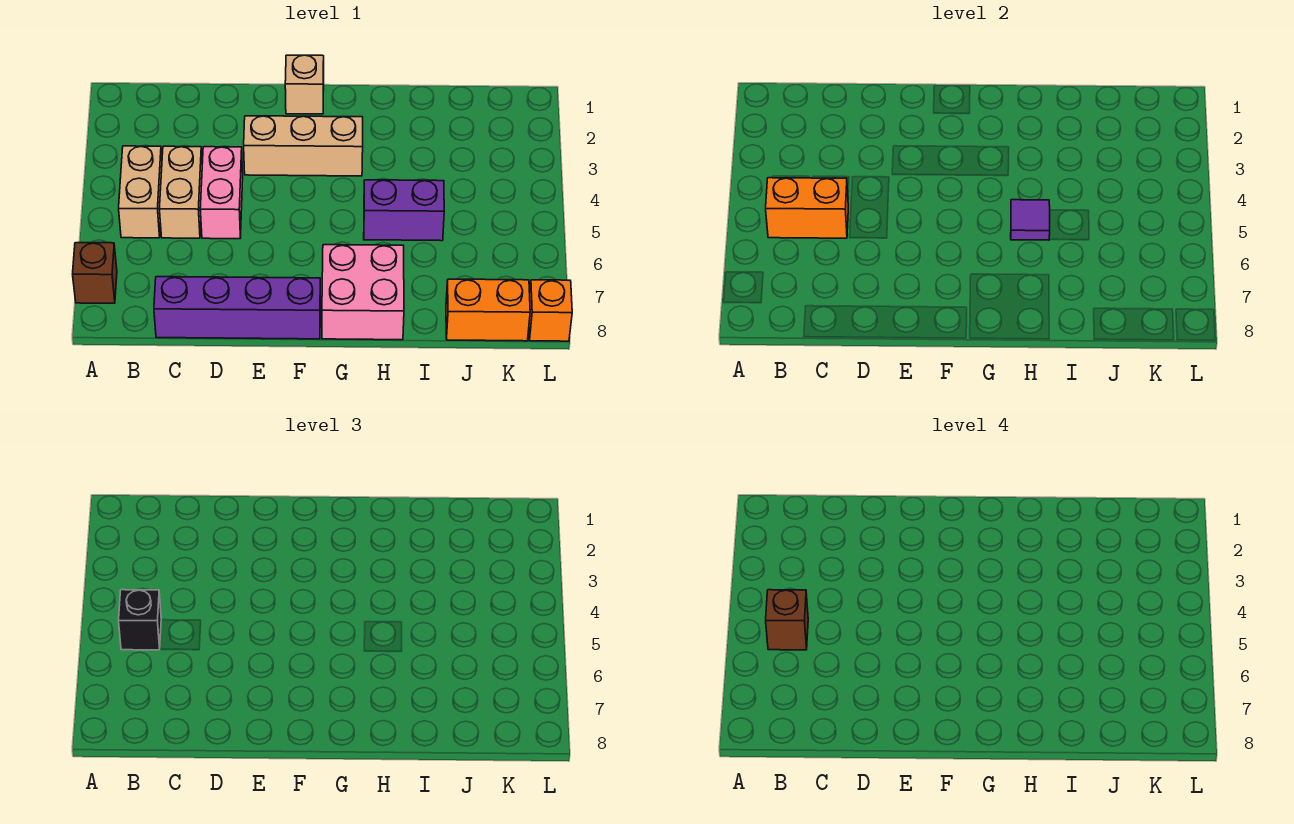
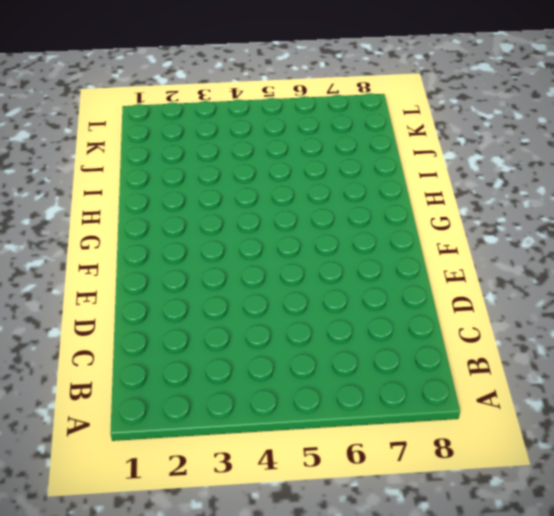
none -> brown 1x1 brick [73,243,117,303]
none -> tan 1x2 brick [119,146,162,238]
none -> tan 1x2 brick [159,146,202,238]

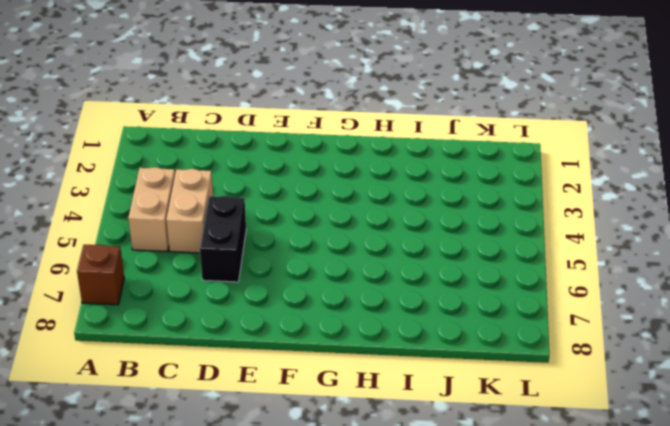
black 1x2 brick [200,196,246,282] -> pink 1x2 brick [200,147,243,239]
none -> purple 1x4 brick [154,277,320,339]
none -> tan 1x3 brick [244,116,363,176]
none -> tan 1x1 brick [285,55,324,114]

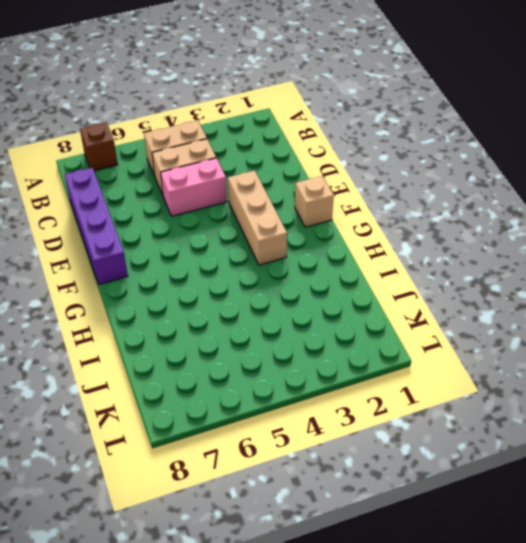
none -> pink 2x2 brick [322,245,404,340]
none -> purple 1x2 brick [364,180,444,241]
none -> orange 1x2 brick [446,279,530,341]

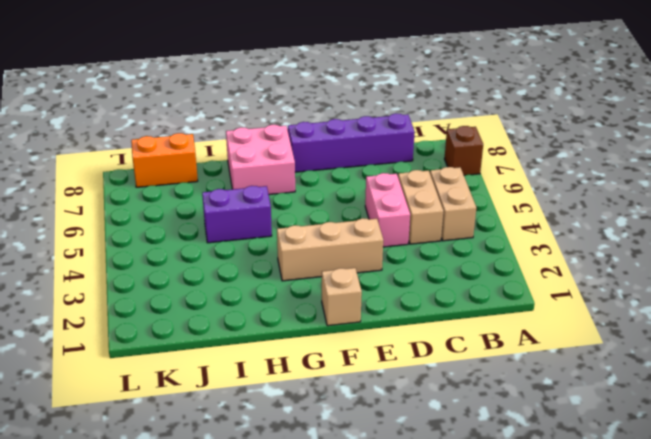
none -> orange 1x1 brick [529,280,572,341]
none -> orange 1x2 brick [766,178,848,238]
none -> purple 1x1 tile [1011,200,1050,240]

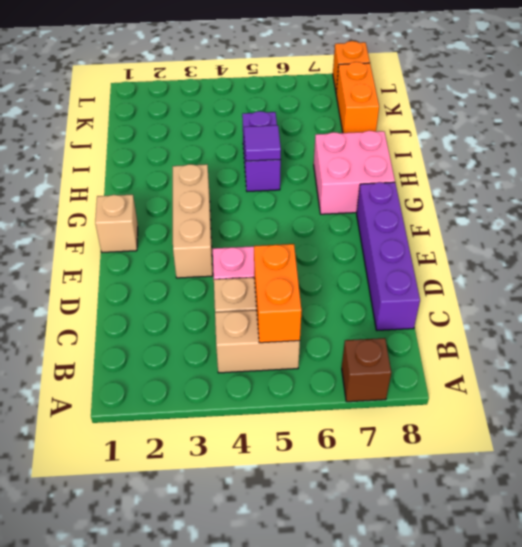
none -> black 1x1 brick [119,590,161,650]
none -> brown 1x1 brick [766,590,808,650]

